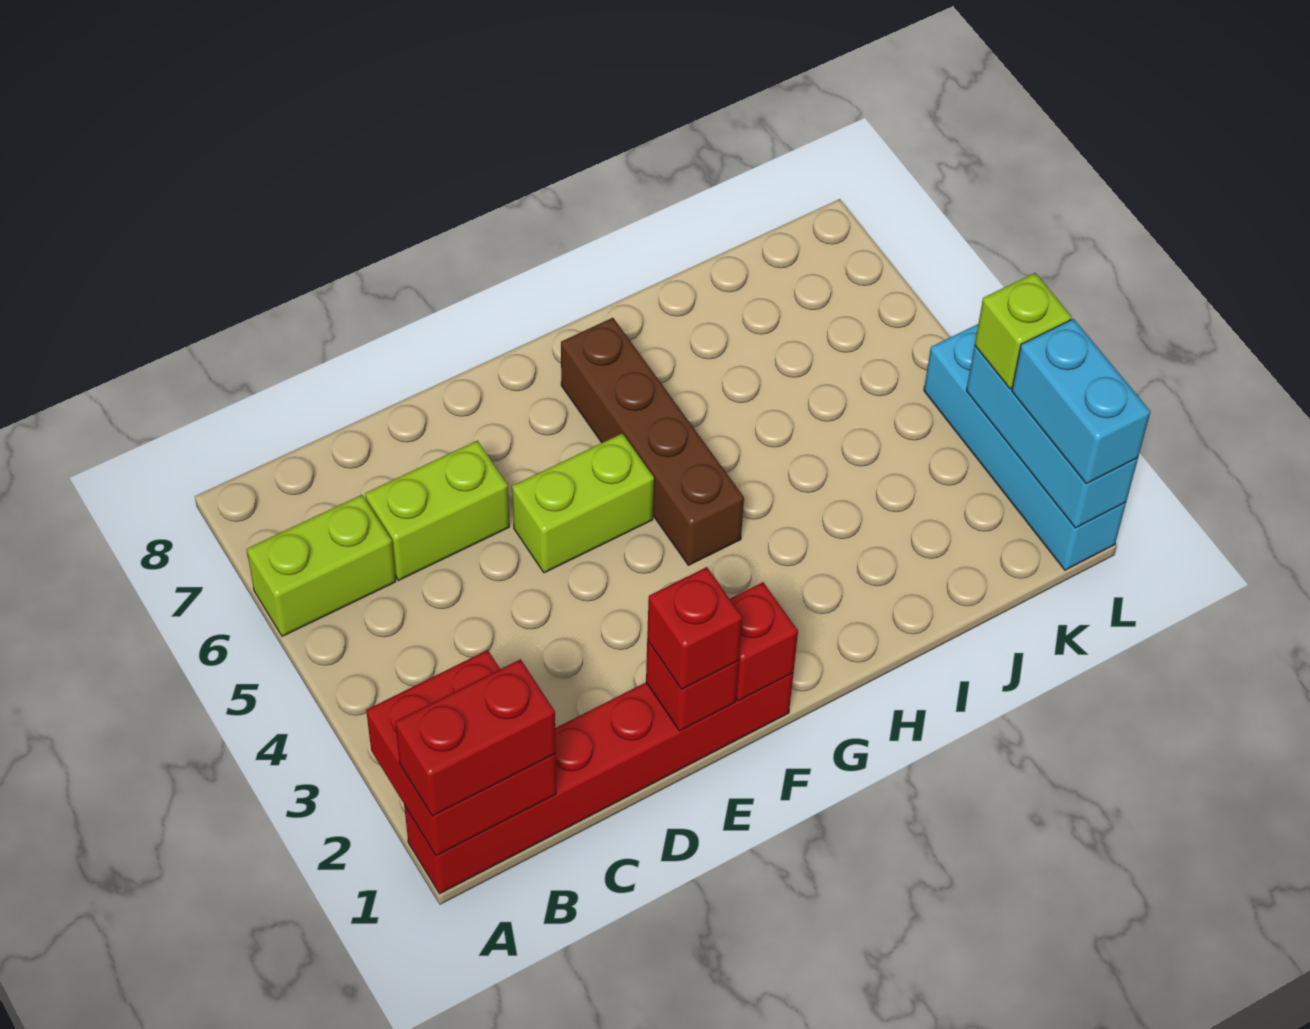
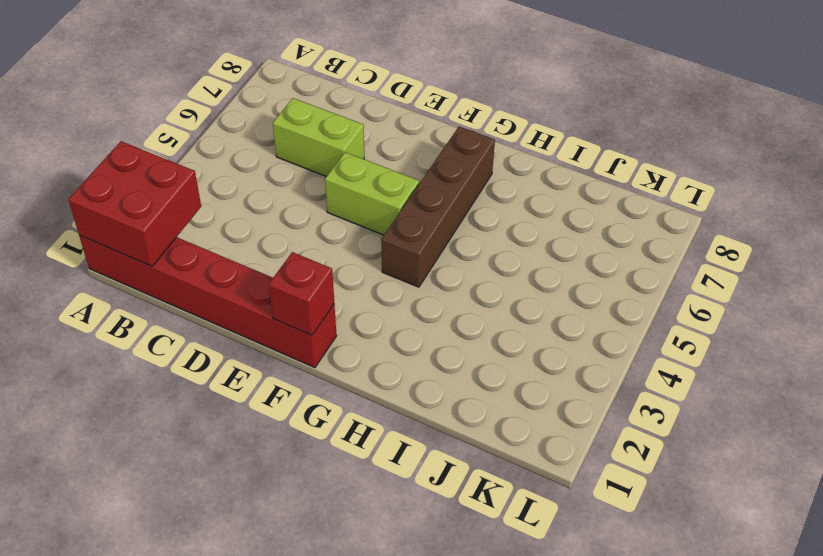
none -> lime 1x2 brick [247,495,396,636]
none -> cyan 1x4 brick [924,324,1126,570]
none -> red 1x1 brick [646,640,739,731]

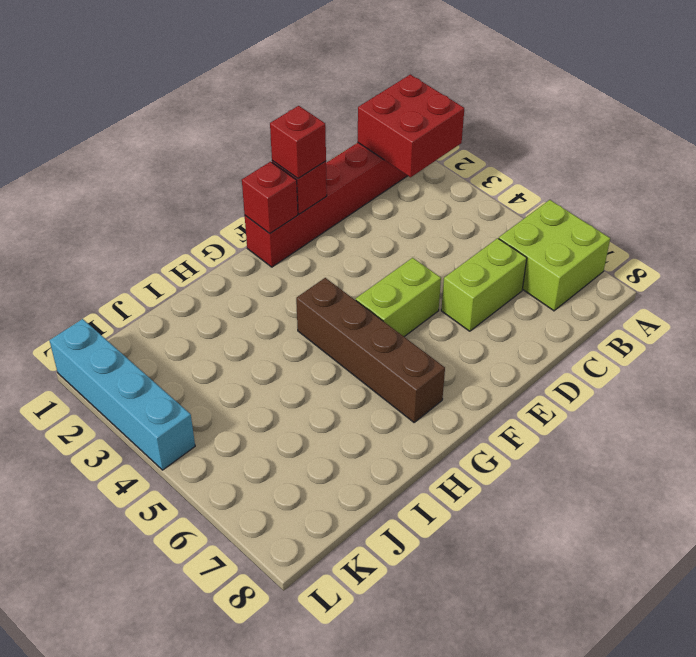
lime 2x2 brick [499,200,610,311] -> lime 1x2 brick [247,495,396,636]
none -> cyan 1x3 brick [966,346,1138,528]
none -> red 1x2 brick [395,659,556,816]
none -> cyan 1x2 brick [1012,319,1150,484]

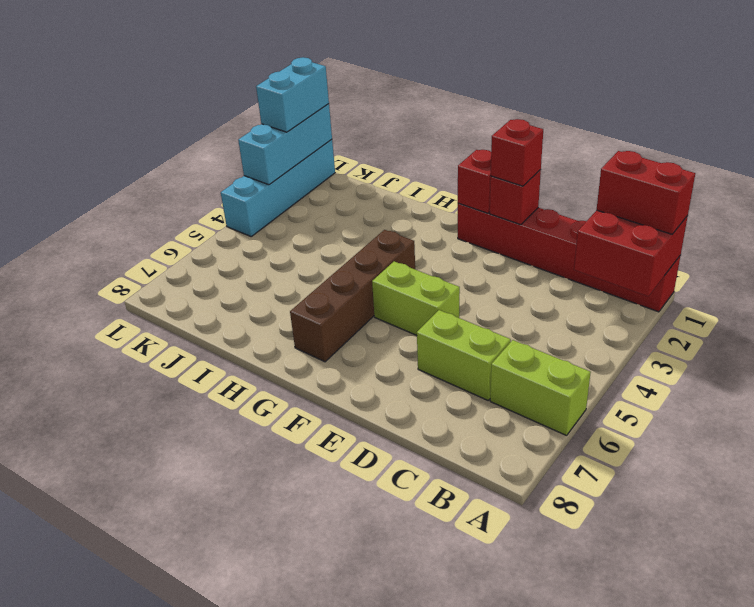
none -> lime 1x1 brick [975,273,1072,389]

